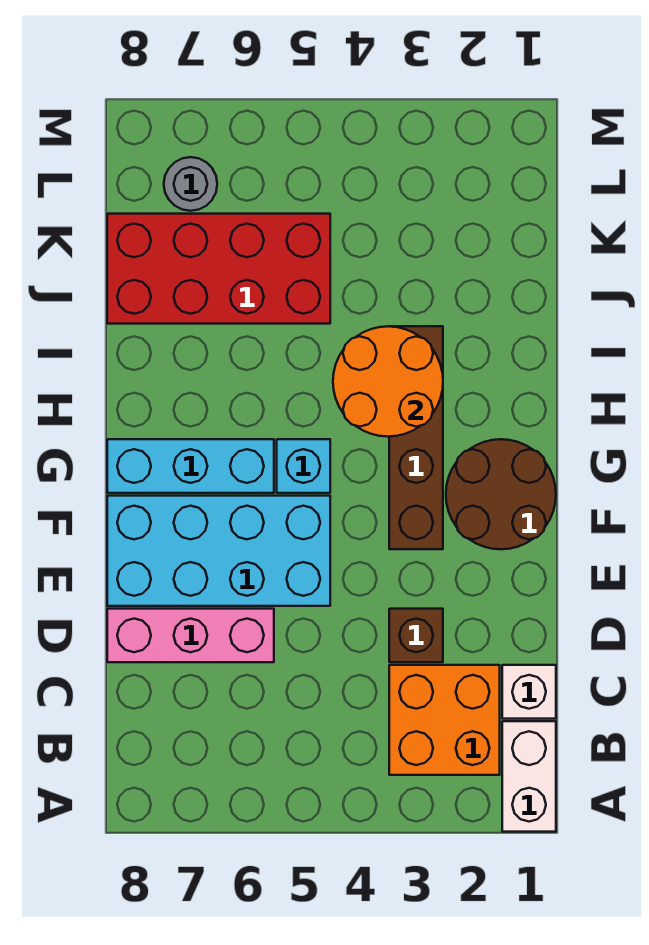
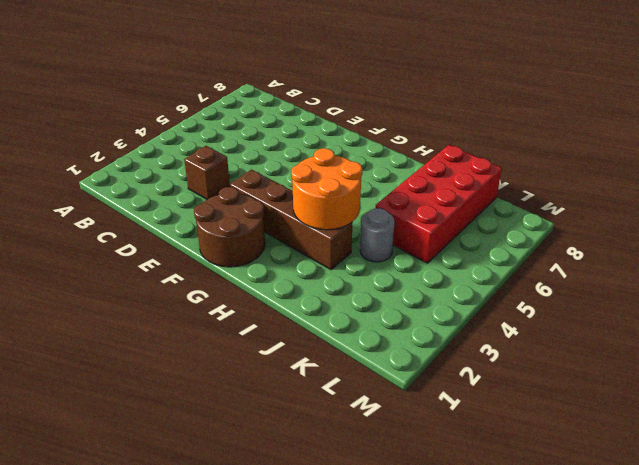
grey 1x1 round brick [360,208,395,262] -> grey 1x1 round brick moved to [164,157,217,211]
none -> white 1x2 brick [502,721,556,832]
none -> orange 2x2 brick [389,665,500,775]
none -> white 1x1 brick [502,665,556,719]

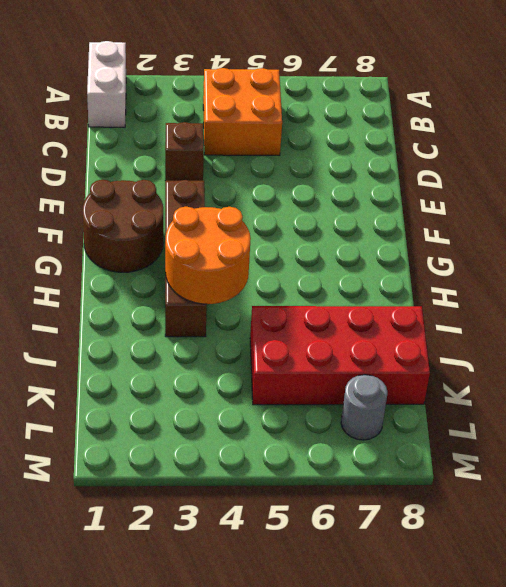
orange 2x2 brick [203,68,282,155] -> orange 2x2 brick moved to [389,665,500,775]
none -> white 1x1 brick [502,665,556,719]
none -> pink 1x3 brick [107,609,274,662]
none -> cyan 2x4 brick [107,496,330,606]

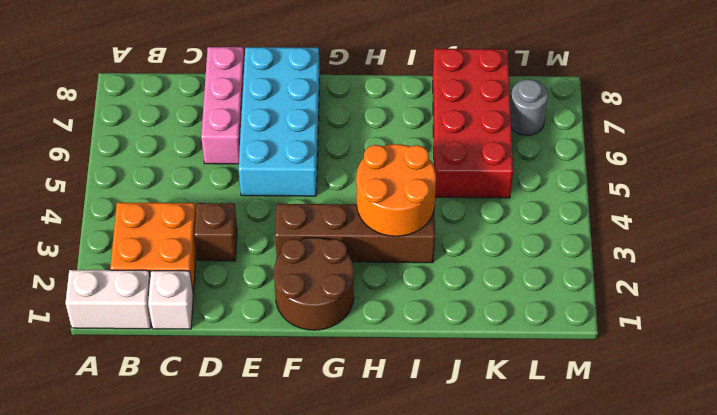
none -> cyan 1x1 brick [277,439,330,493]
none -> cyan 1x3 brick [107,439,274,493]

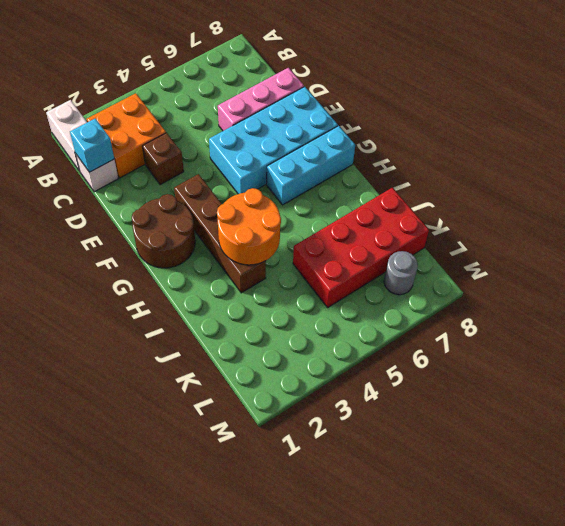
cyan 1x1 brick [70,119,114,172] -> cyan 1x1 brick moved to [277,439,330,493]

